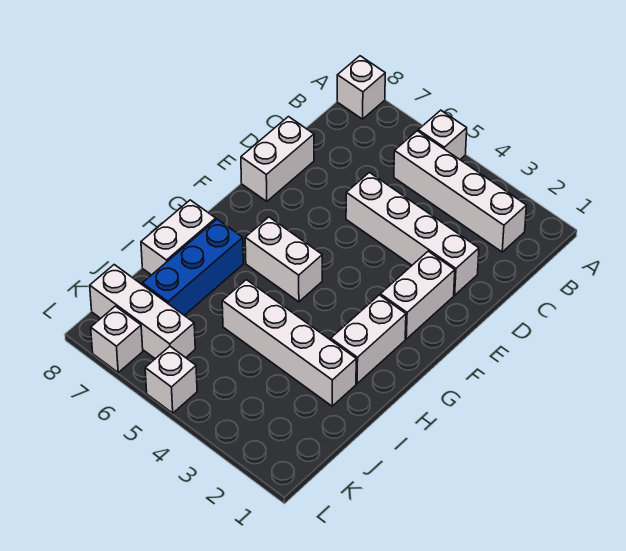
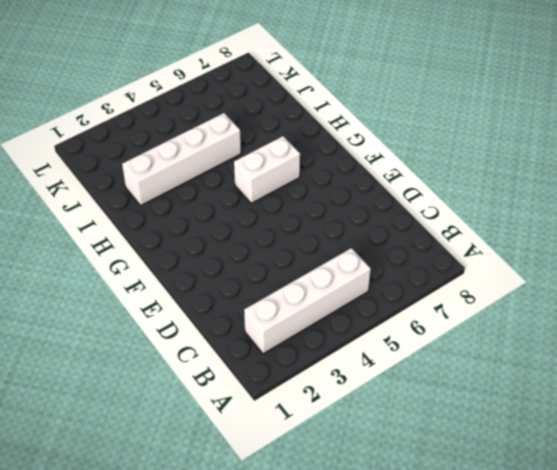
none -> white 1x1 brick [418,110,467,159]
none -> white 1x1 brick [337,56,385,119]
none -> white 1x4 brick [346,173,479,295]

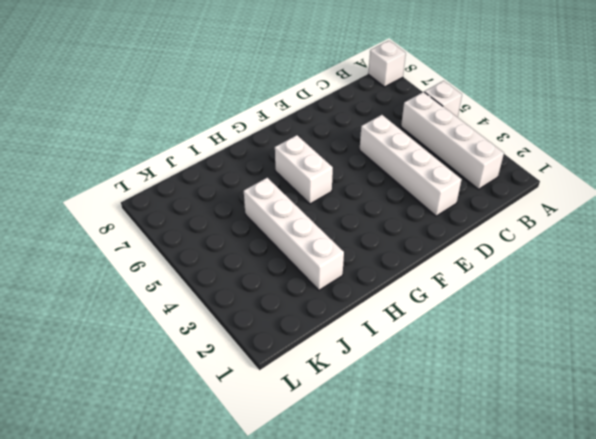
none -> white 1x2 brick [241,117,314,201]
none -> white 1x2 brick [380,251,455,339]
none -> white 1x2 brick [331,295,406,384]

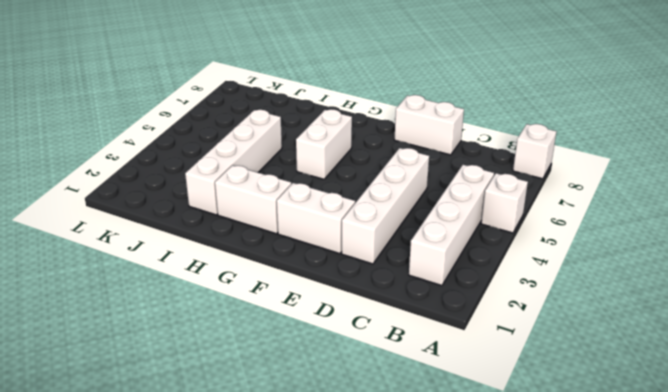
none -> blue 1x3 brick [142,219,243,315]
none -> white 1x2 brick [141,200,216,275]
none -> white 1x3 brick [90,265,195,359]

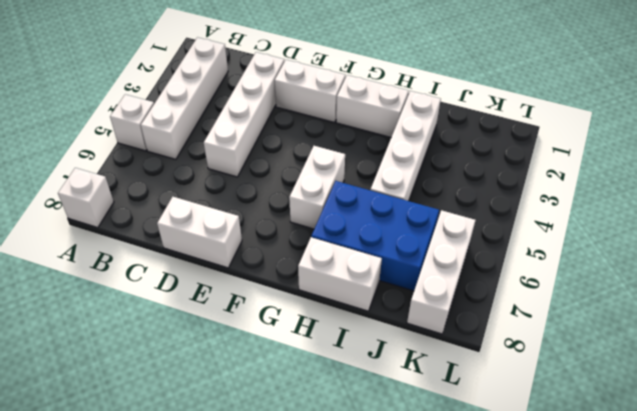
blue 2x3 brick [311,181,439,291] -> blue 1x3 brick [142,219,243,315]
none -> white 1x1 brick [145,346,197,413]
none -> white 1x1 brick [91,306,143,372]

